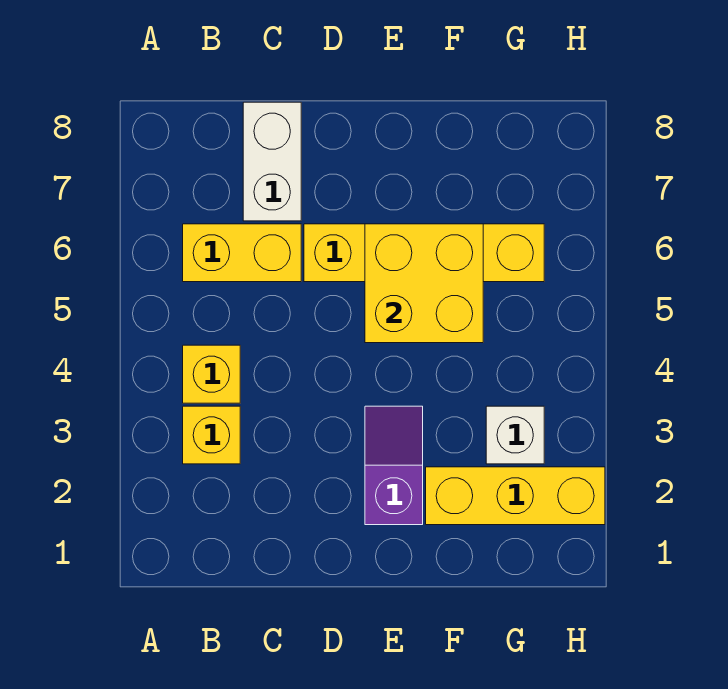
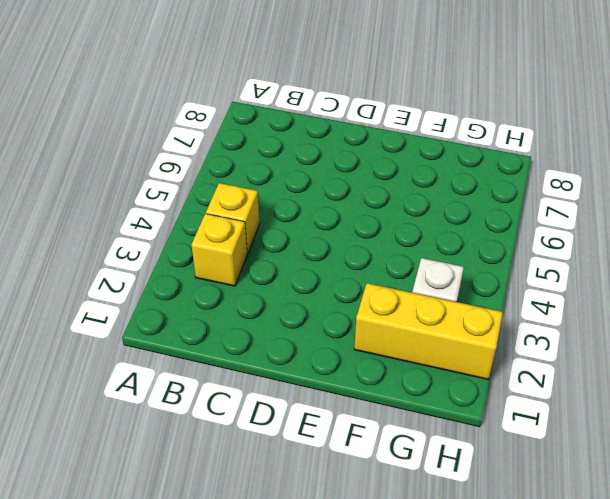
none -> yellow 1x2 brick [183,224,301,282]
none -> white 1x2 brick [243,102,301,221]

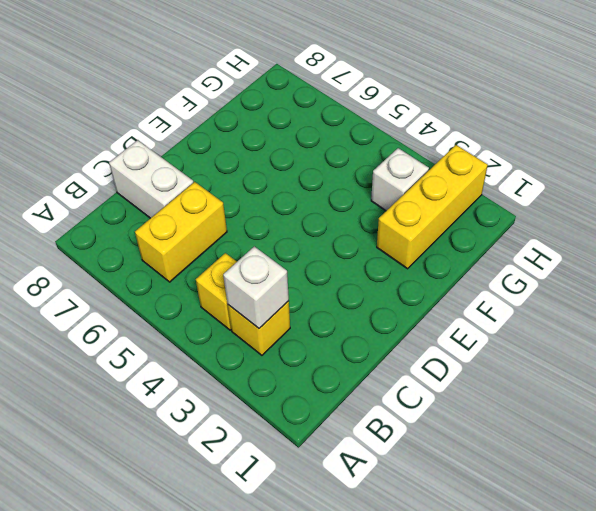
white 1x1 brick [223,246,289,328] -> none
none -> yellow 1x4 brick [304,224,544,282]
none -> purple 1x2 slope [365,406,423,525]

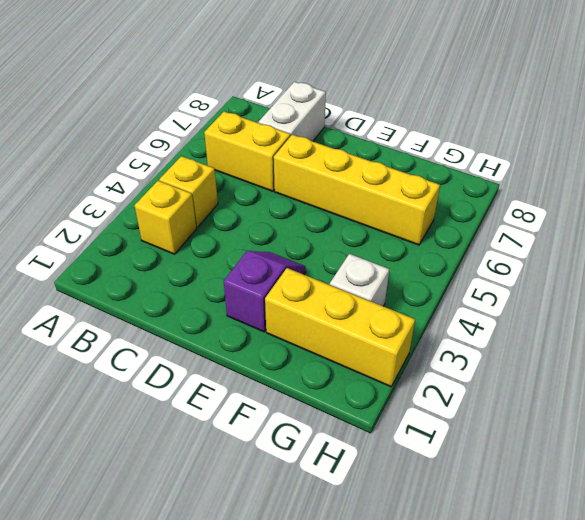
none -> yellow 2x2 brick [365,224,483,343]

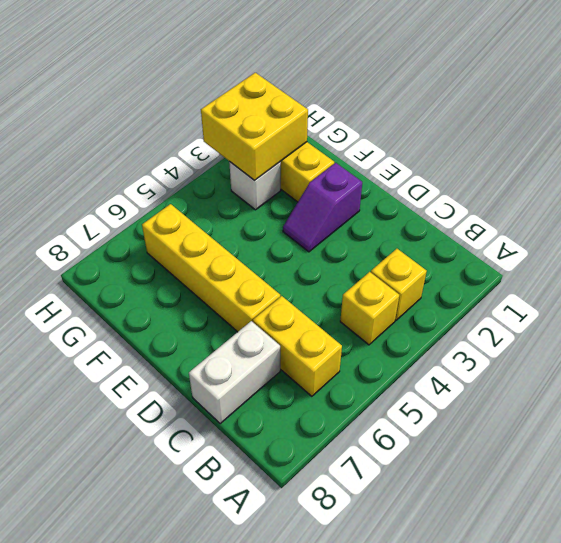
yellow 2x2 brick [201,73,308,181] -> yellow 2x2 brick moved to [365,224,483,343]

